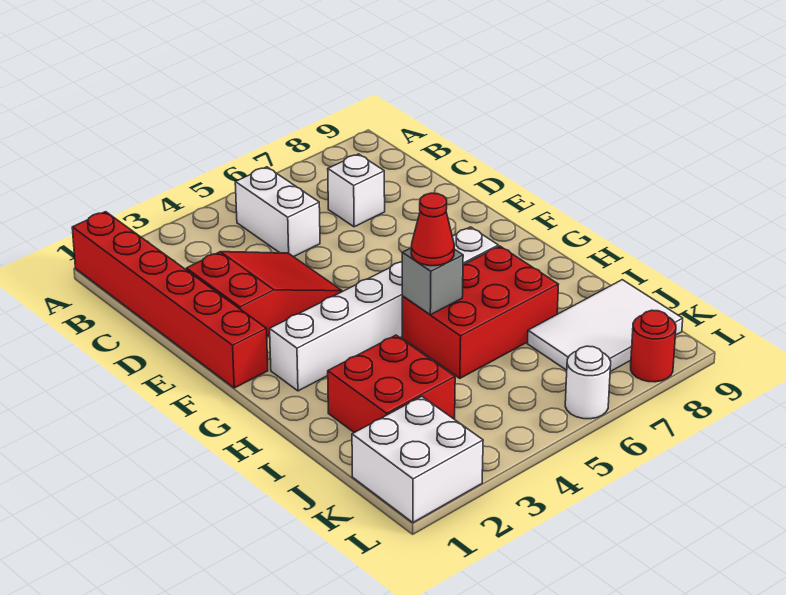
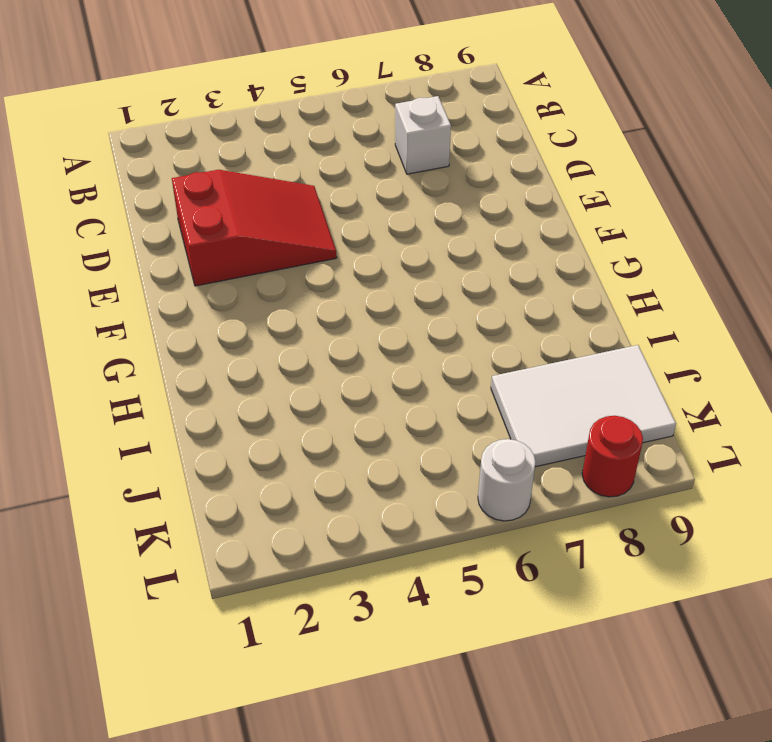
none -> red 1x6 brick [72,212,268,388]
none -> white 1x2 brick [235,167,320,257]
none -> white 1x6 brick [270,227,498,391]

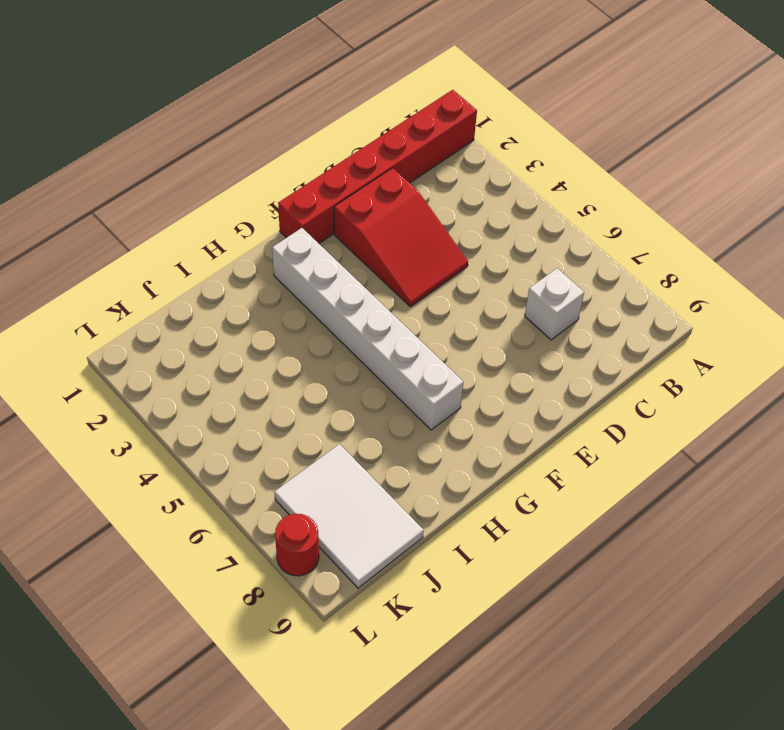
none -> white 1x2 brick [235,167,320,257]
none -> red 2x3 brick [402,246,559,378]
none -> red 2x2 brick [328,335,455,433]

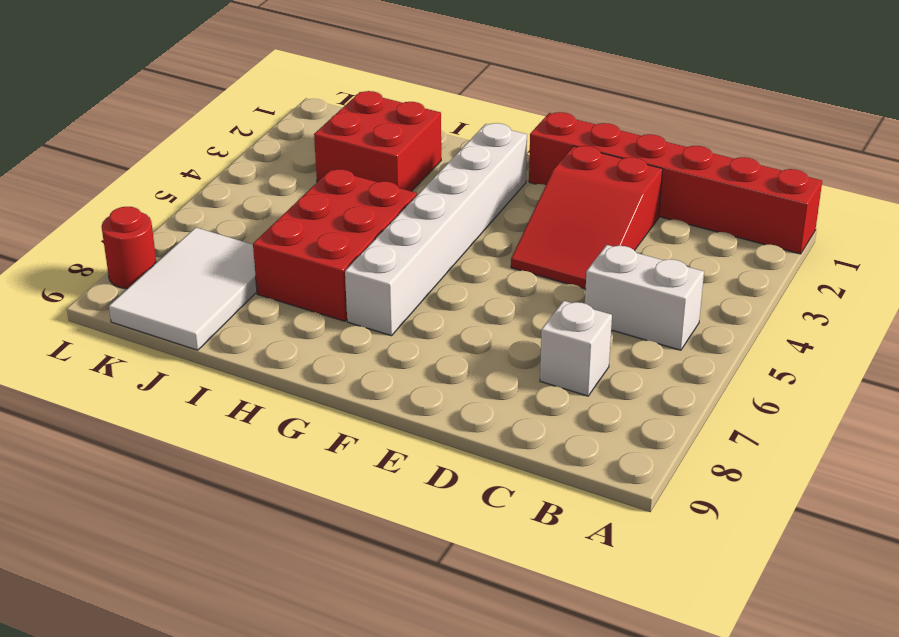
none -> white 2x2 brick [352,396,483,523]
none -> white 1x1 round brick [565,346,611,419]
none -> grey 1x1 brick [402,248,463,315]

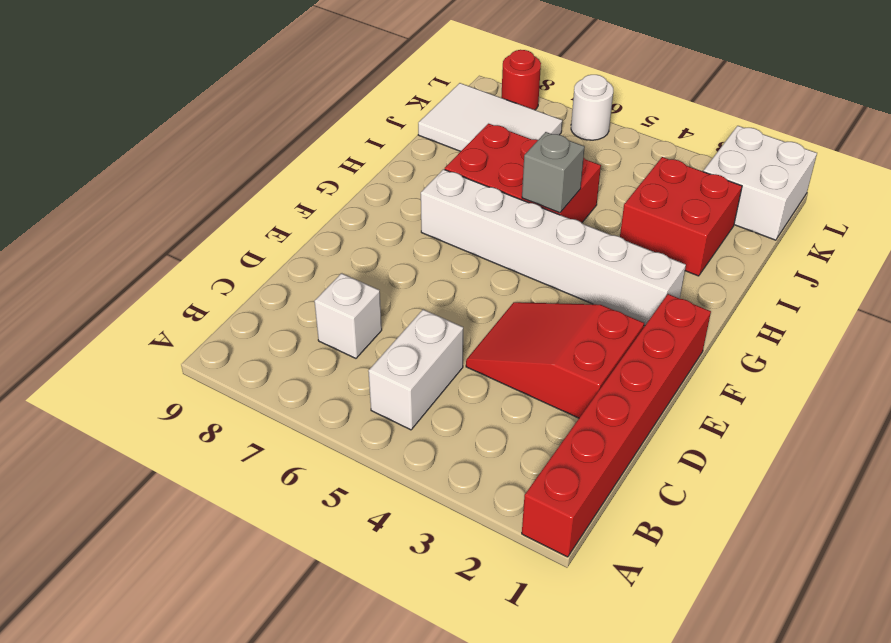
none -> red 1x1 cone [411,193,454,266]

